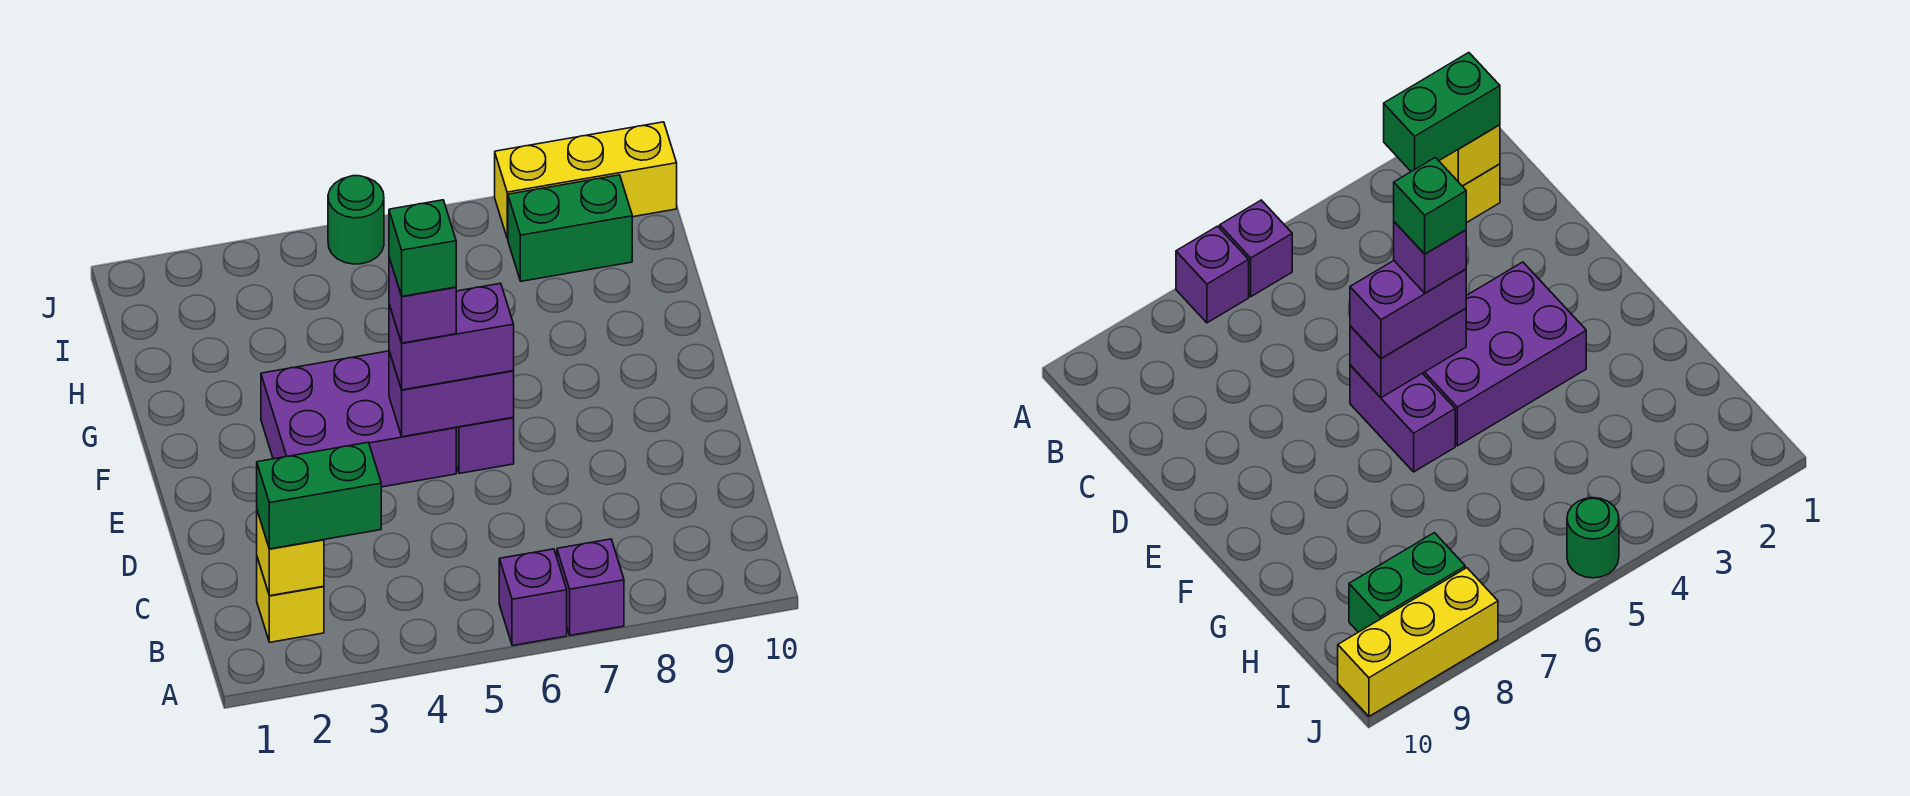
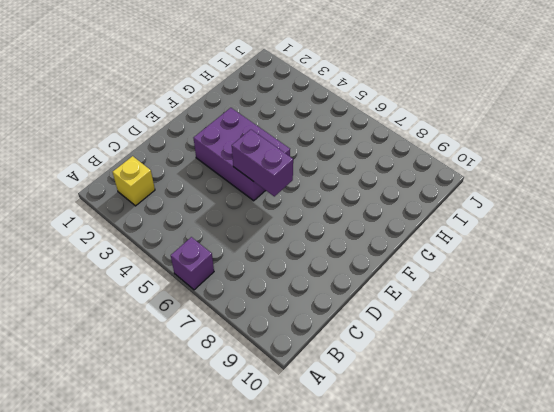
none -> purple 1x1 brick [557,539,624,636]
none -> purple 1x2 brick [456,418,514,473]
none -> green 1x2 brick [508,175,632,281]

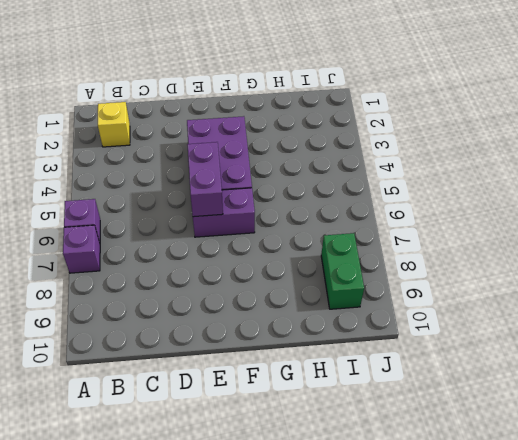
none -> green 1x1 round brick [328,176,384,264]
none -> yellow 1x3 brick [495,122,677,238]
none -> yellow 1x1 brick [257,511,324,596]

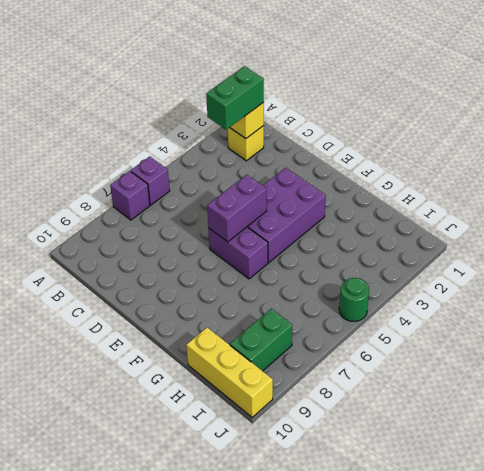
yellow 1x3 brick [186,328,273,417] -> yellow 1x3 brick turned to [495,122,677,238]
none -> purple 1x2 brick [389,283,514,390]
none -> purple 1x1 brick [389,258,456,343]
none -> green 1x1 brick [389,200,456,296]

